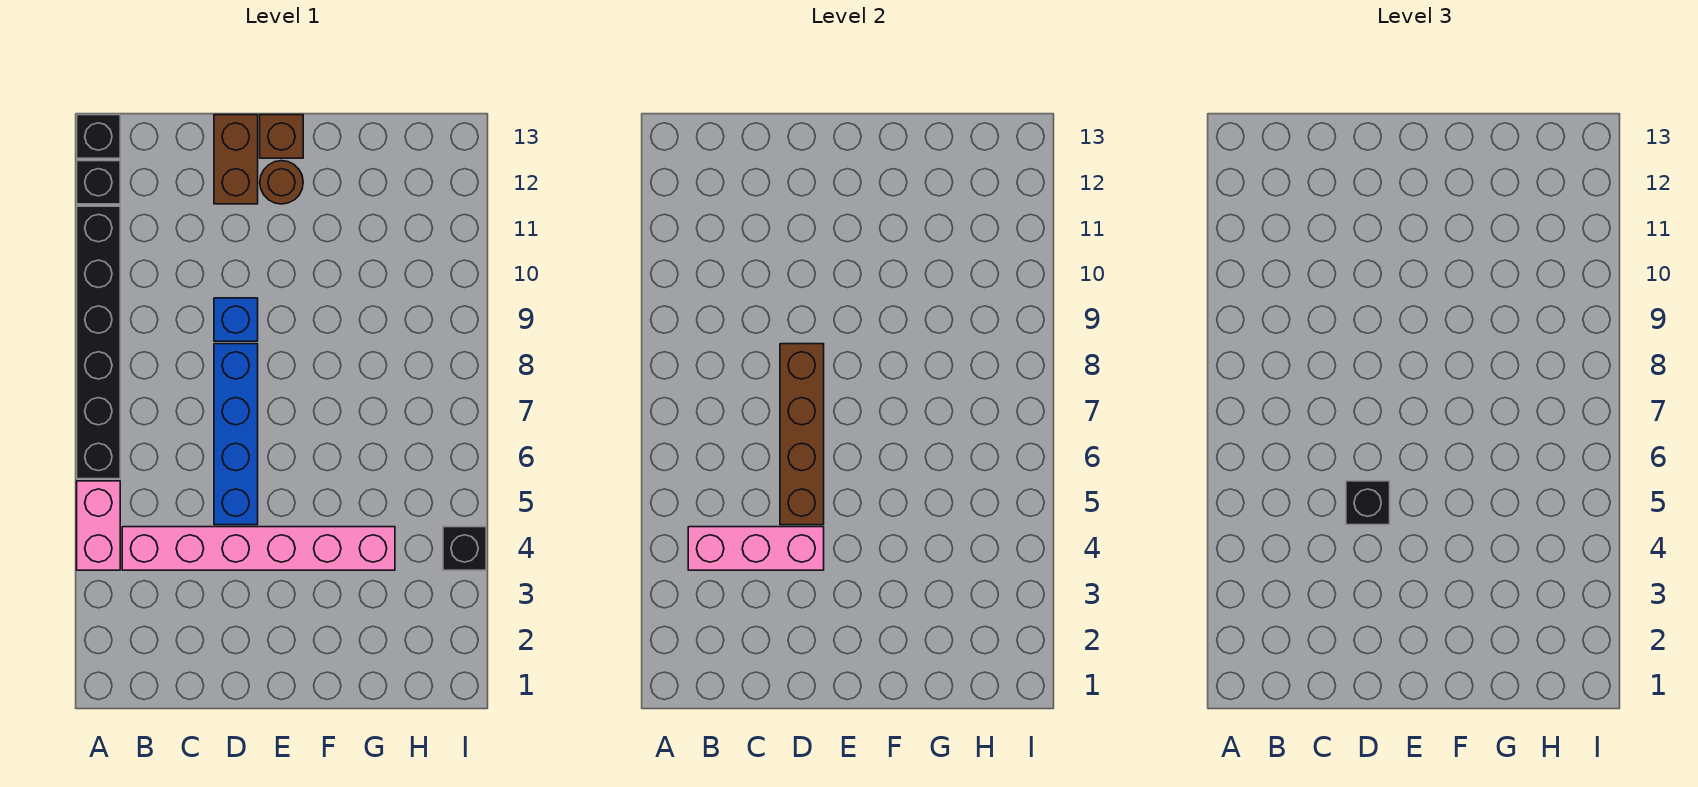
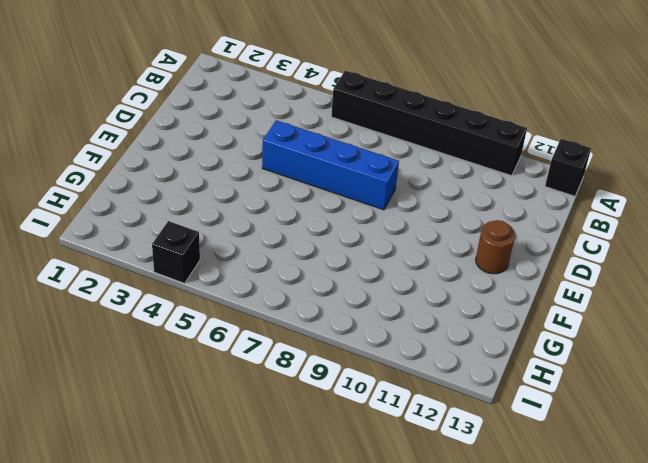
none -> pink 1x2 brick [77,481,120,570]
none -> black 1x1 brick [77,161,120,204]
none -> pink 1x6 brick [122,527,395,570]

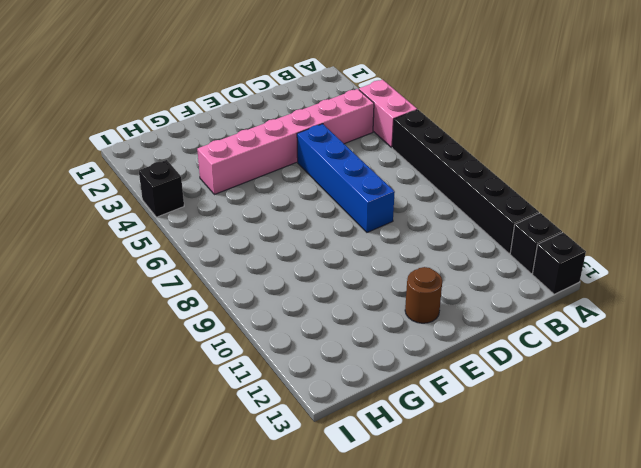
none -> blue 1x1 brick [214,298,258,341]
none -> brown 1x2 brick [214,115,258,204]
none -> brown 1x1 brick [260,115,303,158]

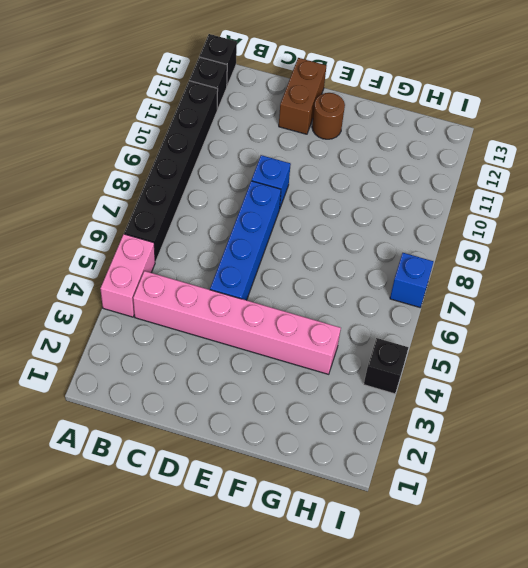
blue 1x1 brick [390,253,434,307] -> none
none -> brown 1x1 brick [260,115,303,158]
none -> pink 1x3 brick [688,527,824,570]
none -> brown 1x4 brick [780,344,824,525]

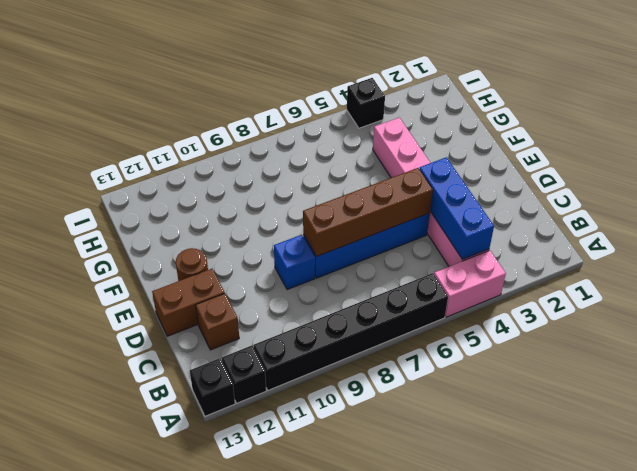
blue 1x3 brick [420,157,494,260] -> pink 1x3 brick [688,527,824,570]
brown 1x1 brick [196,294,239,350] -> brown 1x1 brick moved to [260,115,303,158]
none -> black 1x1 brick [1346,481,1390,525]

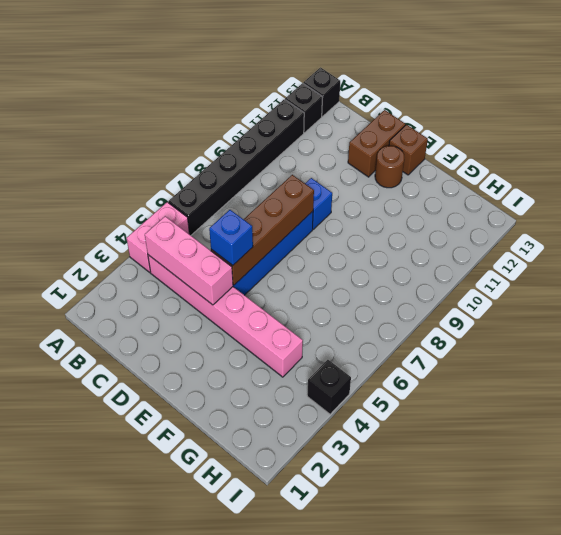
blue 1x1 brick [209,210,253,265] -> black 1x1 brick [1346,481,1390,525]

